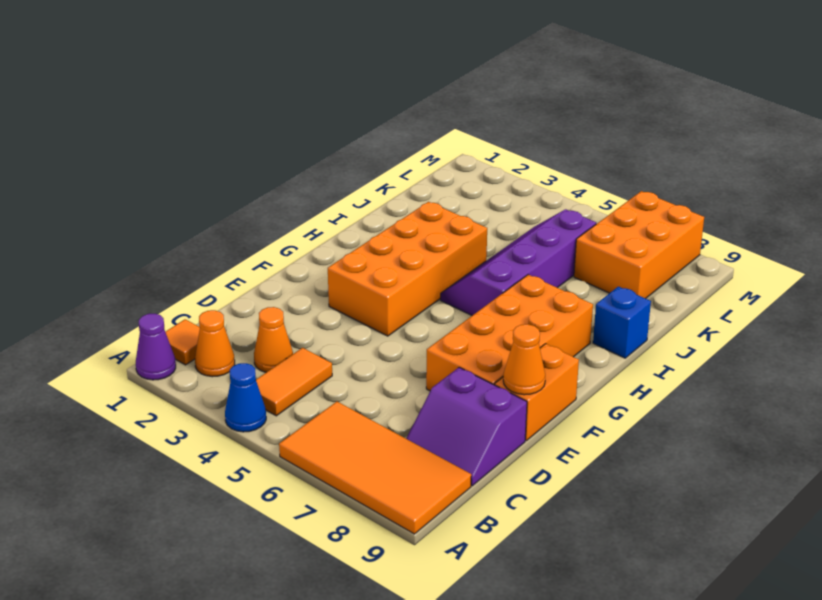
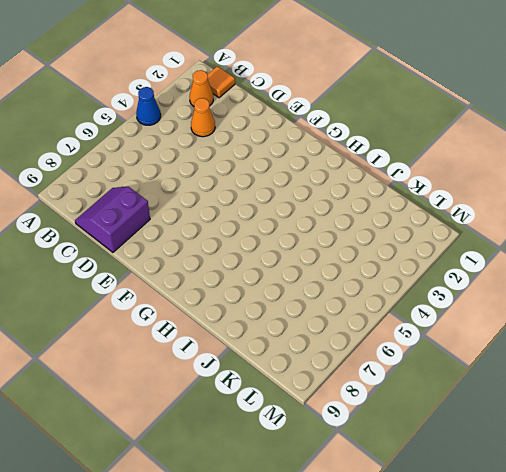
none -> purple 1x1 cone [136,314,176,380]
none -> orange 2x4 tile [279,402,471,534]
none -> orange 1x2 tile [256,348,332,416]

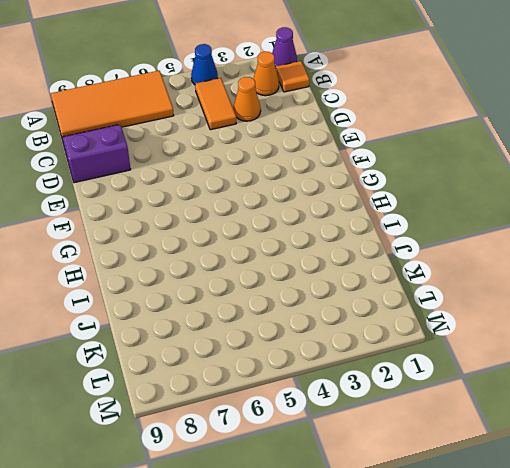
none -> orange 2x4 brick [426,275,593,391]
none -> orange 1x2 brick [495,344,579,441]
none -> orange 2x4 brick [328,202,487,336]

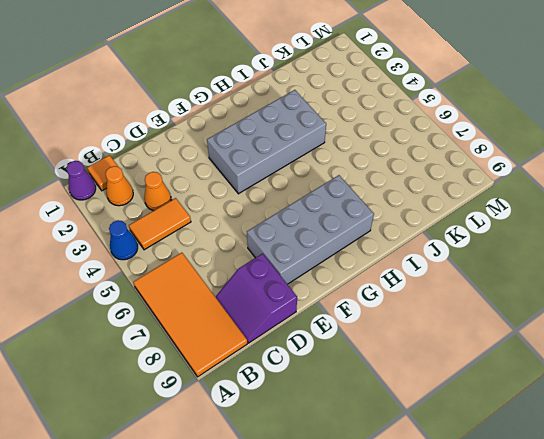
grey 2x4 brick [247,175,374,284] -> orange 2x4 brick [426,275,593,391]
grey 2x4 brick [207,90,326,194] -> orange 2x4 brick [328,202,487,336]
none -> orange 1x2 brick [495,344,579,441]
none -> purple 2x4 slope [440,209,596,316]
none -> blue 1x1 brick [593,287,651,358]

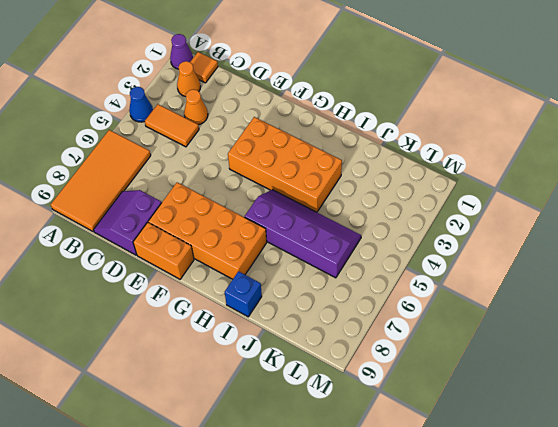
none -> orange 2x3 brick [574,191,704,299]
none -> orange 1x1 cone [503,324,545,395]

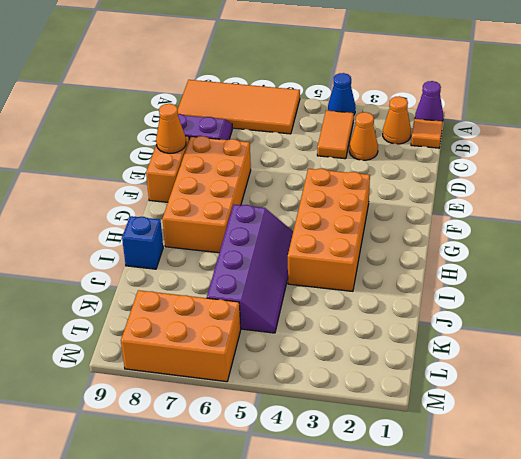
orange 2x3 brick [121,290,241,382] -> orange 2x3 brick turned to [574,191,704,299]

